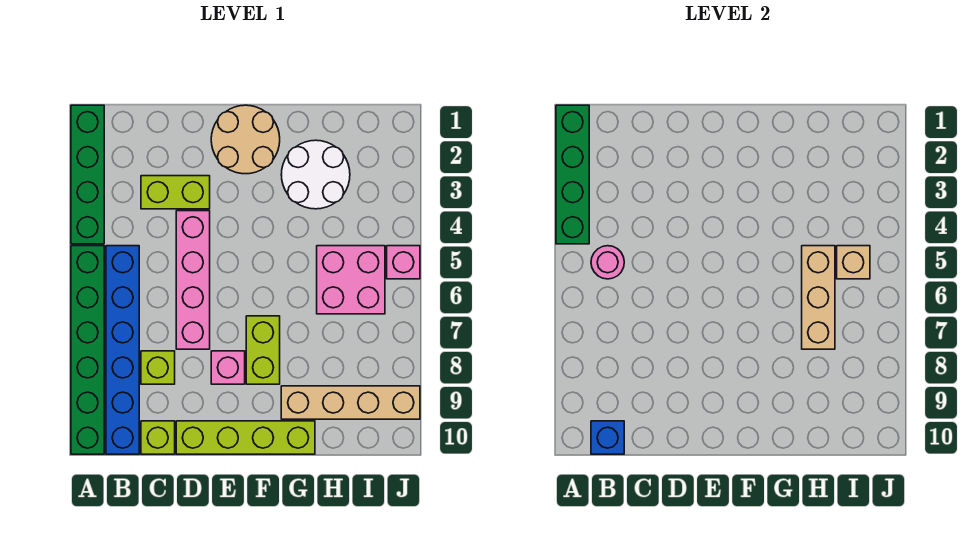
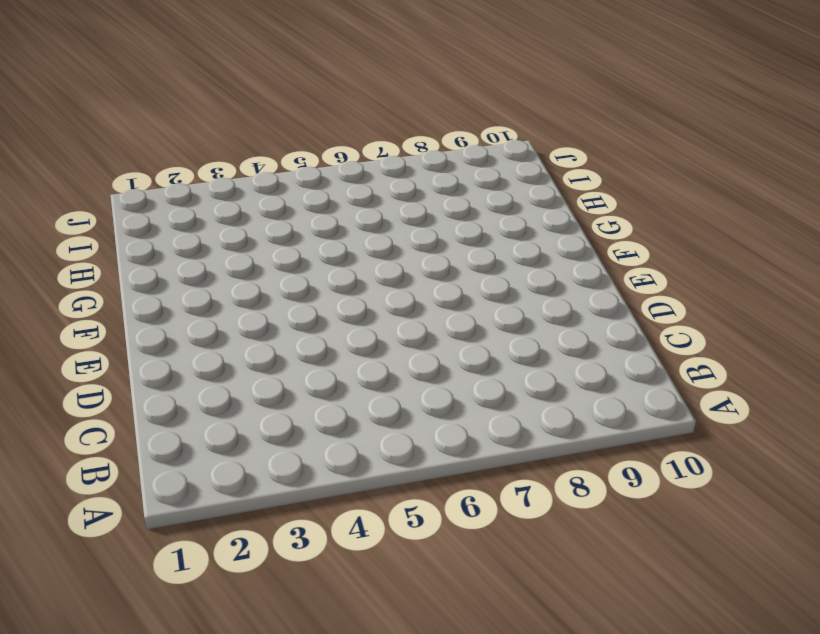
none -> green 1x4 brick [71,105,104,244]
none -> green 1x6 brick [71,246,104,454]
none -> blue 1x6 brick [106,246,139,454]

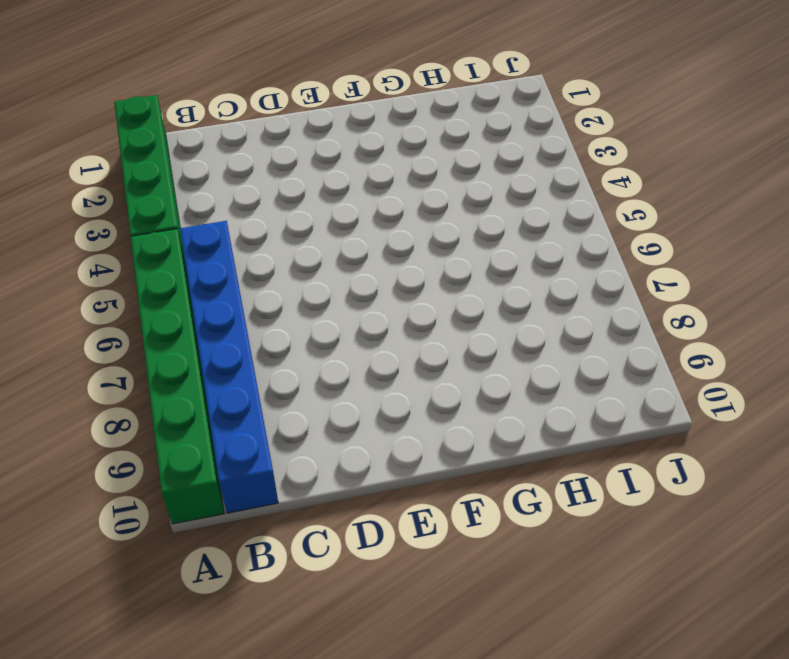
none -> lime 1x2 brick [141,176,210,209]
none -> lime 1x1 brick [141,351,175,384]
none -> lime 1x1 brick [141,421,175,454]

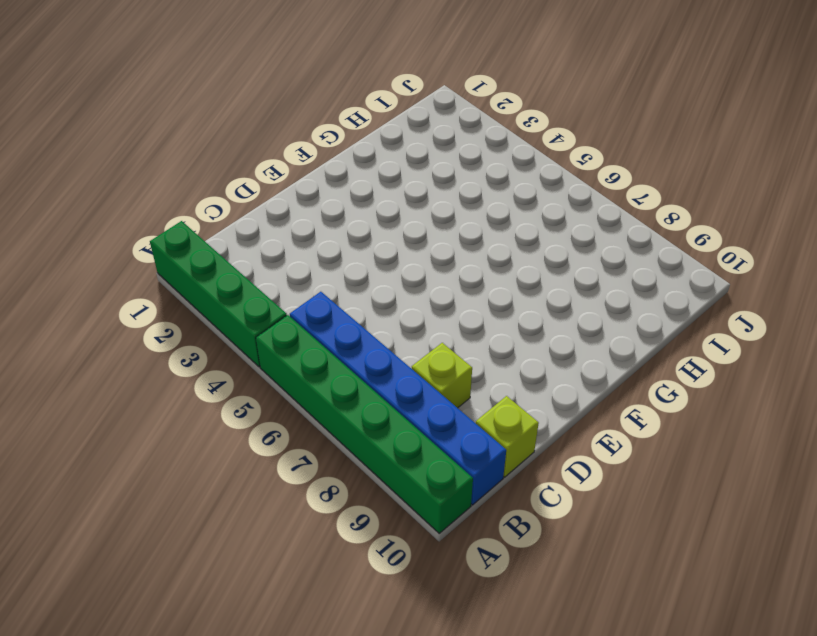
none -> lime 1x2 brick [141,176,210,209]
none -> pink 1x4 brick [176,211,210,349]
none -> lime 1x4 brick [176,421,315,454]

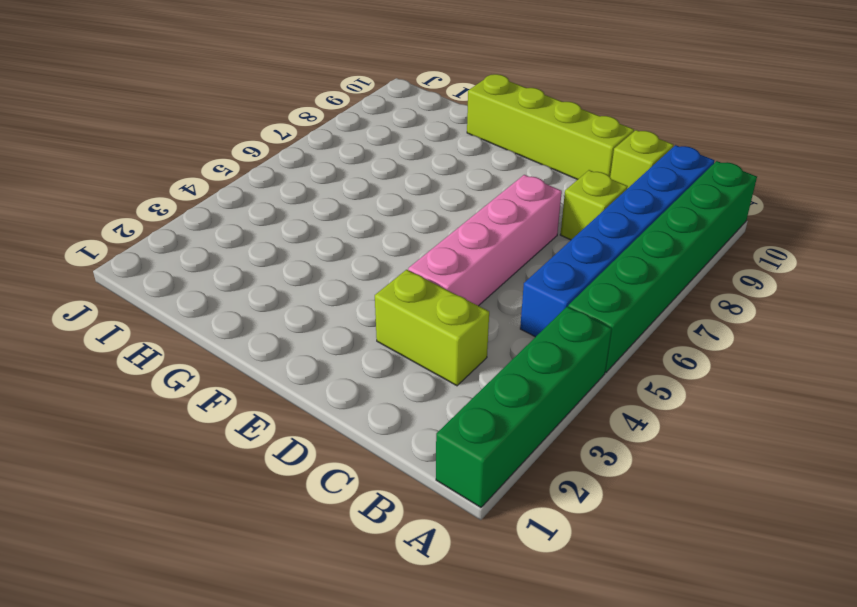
none -> tan 2x2 round brick [211,105,280,174]
none -> pink 1x1 brick [211,351,245,384]
none -> lime 1x2 brick [246,316,280,384]

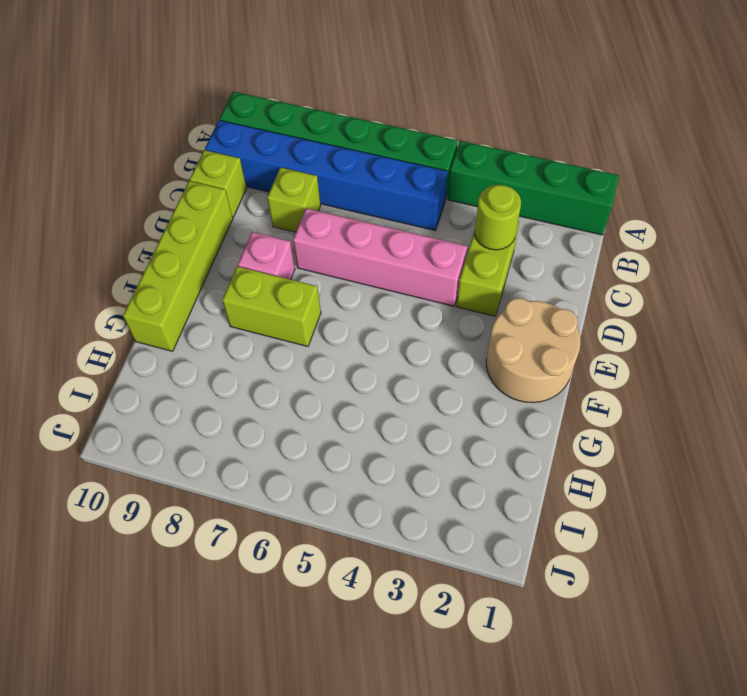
lime 1x1 round brick [475,185,521,250] -> none
none -> white 2x2 round brick [281,140,350,209]
none -> tan 1x4 brick [281,386,420,419]
none -> pink 2x2 brick [317,246,385,314]

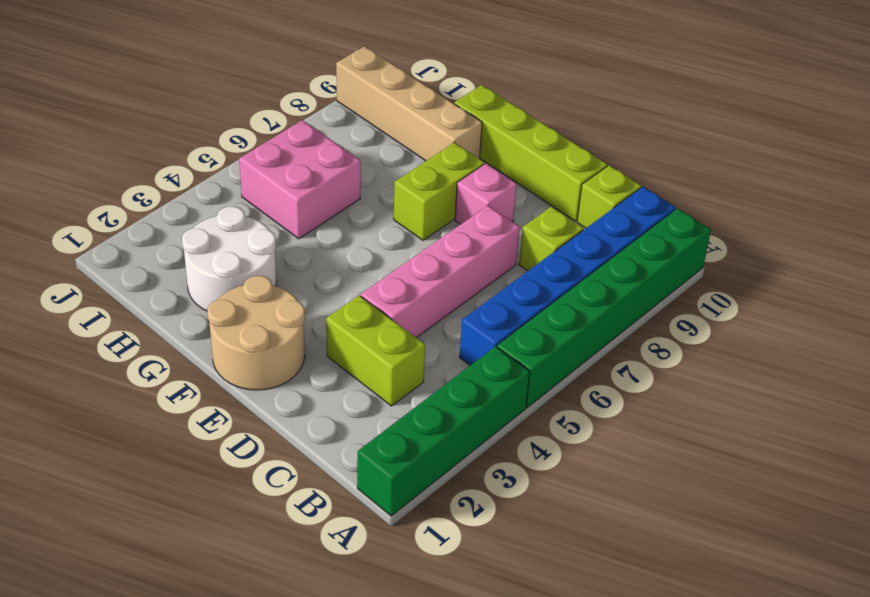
none -> pink 1x1 brick [387,246,420,279]
none -> green 1x4 brick [556,105,589,244]
none -> pink 1x1 round brick [591,246,624,279]

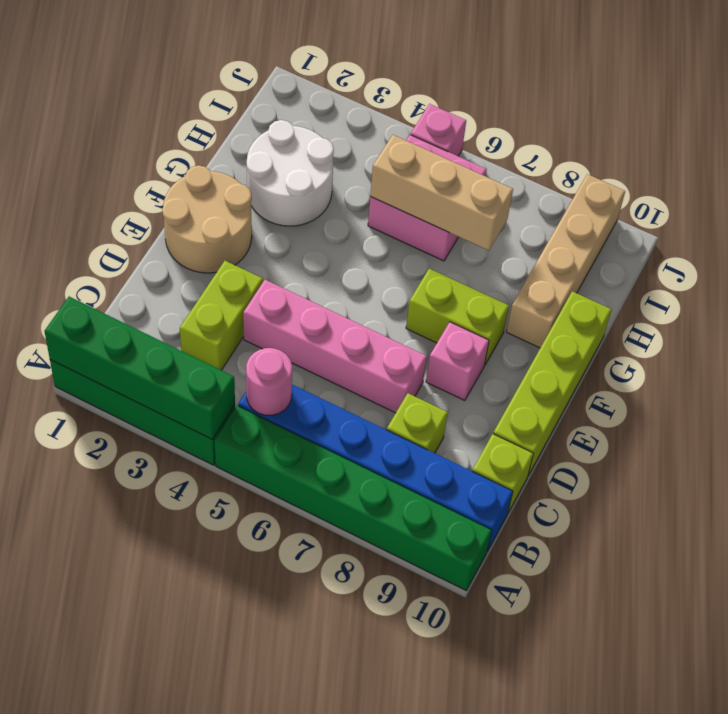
none -> blue 1x1 brick [591,421,624,454]
none -> tan 1x1 brick [837,246,870,279]

